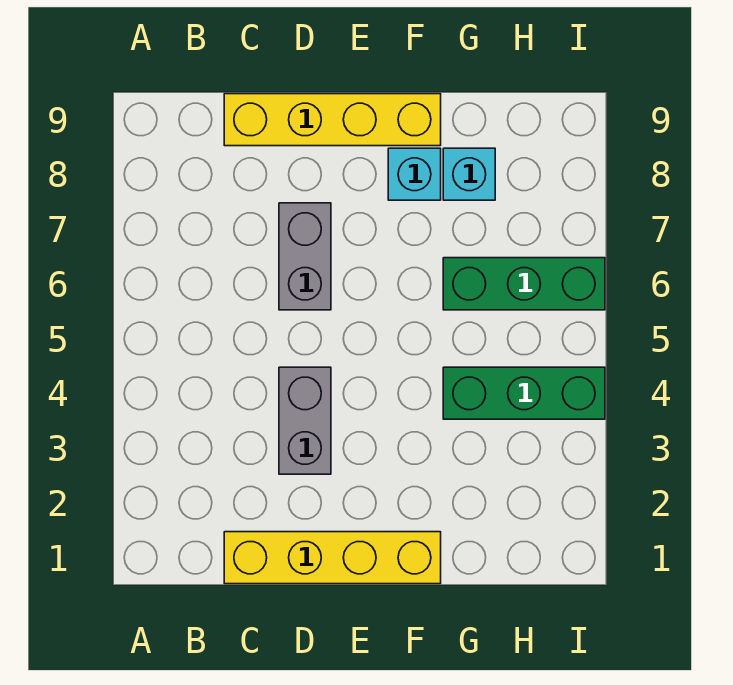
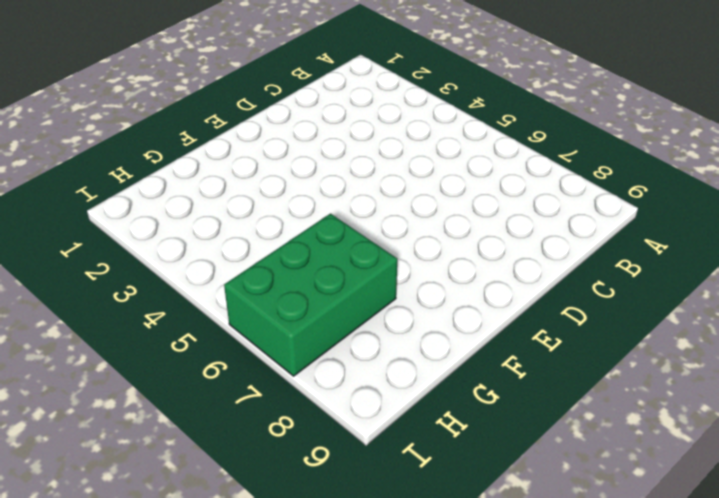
green 2x3 brick [224,214,397,376] -> green 1x3 brick [443,258,605,310]
none -> yellow 1x4 brick [224,532,441,584]
none -> yellow 1x4 brick [224,94,441,146]

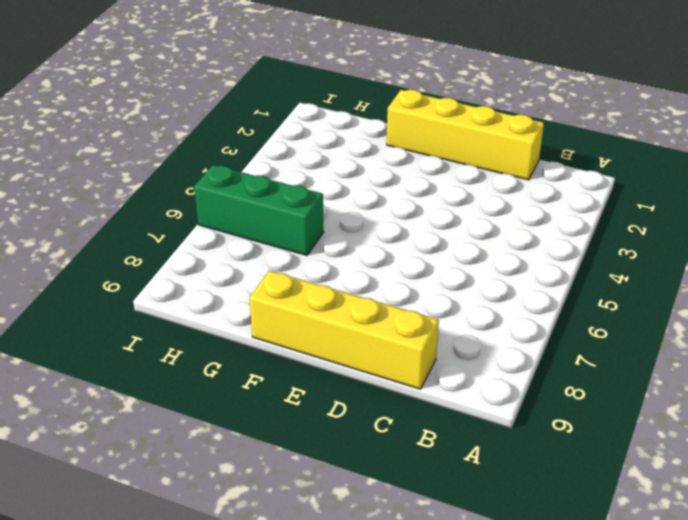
none -> grey 1x2 brick [279,367,331,474]
none -> grey 1x2 brick [279,203,331,310]

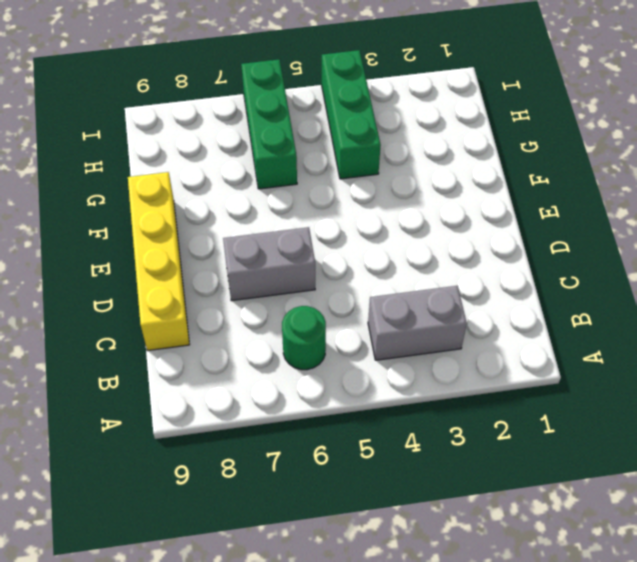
grey 1x2 brick [368,286,467,360] -> grey 1x2 brick moved to [279,367,331,474]
green 1x1 round brick [282,306,326,370] -> none
none -> yellow 1x4 brick [224,532,441,584]
none -> cyan 1x1 brick [388,148,441,200]

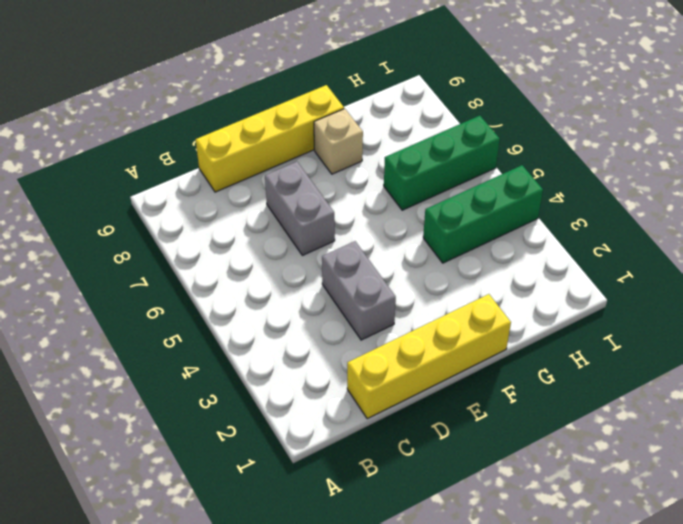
tan 1x1 brick [314,109,363,174] -> cyan 1x1 brick [388,148,441,200]
none -> cyan 1x1 brick [443,148,495,200]

